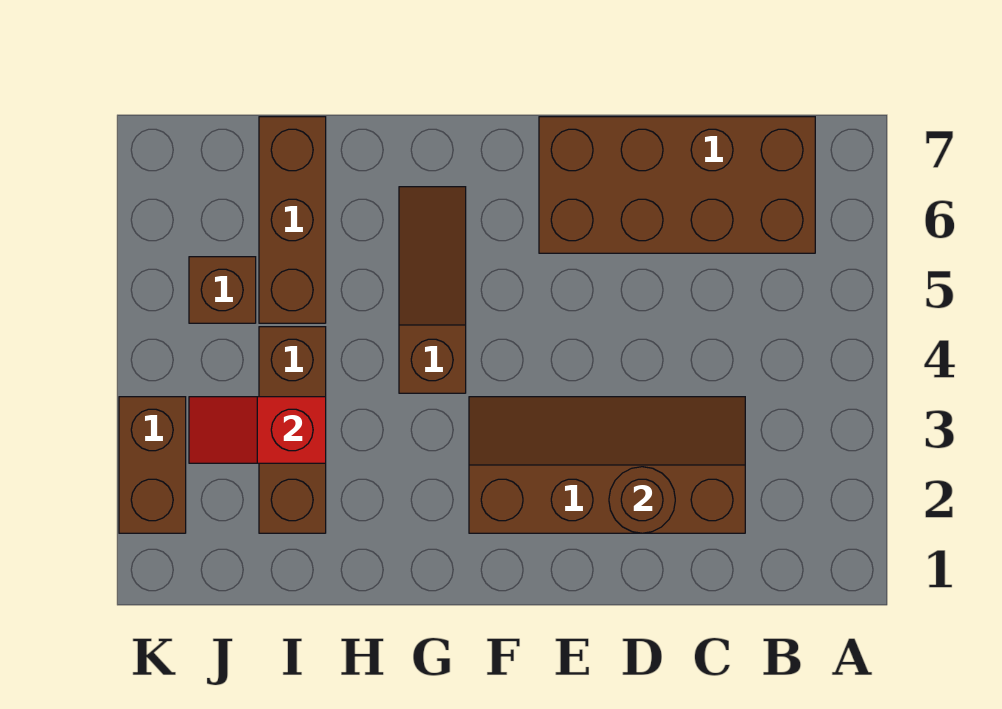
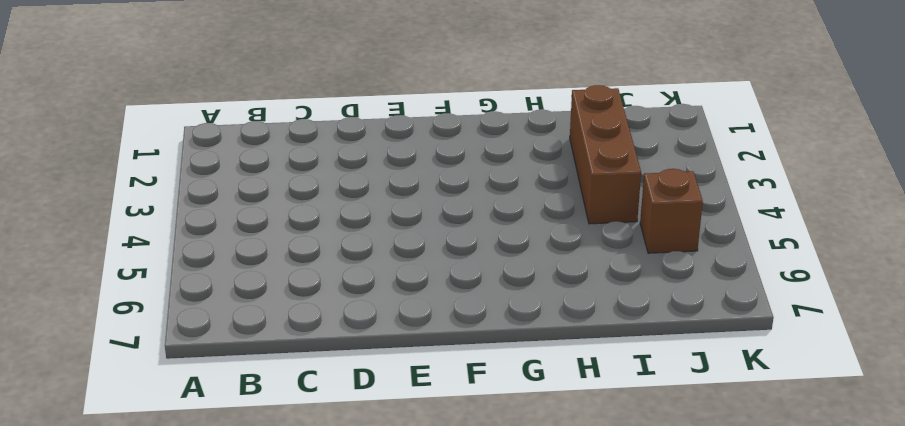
none -> brown 2x4 brick [539,117,815,253]
none -> brown 2x4 slope [469,397,745,533]

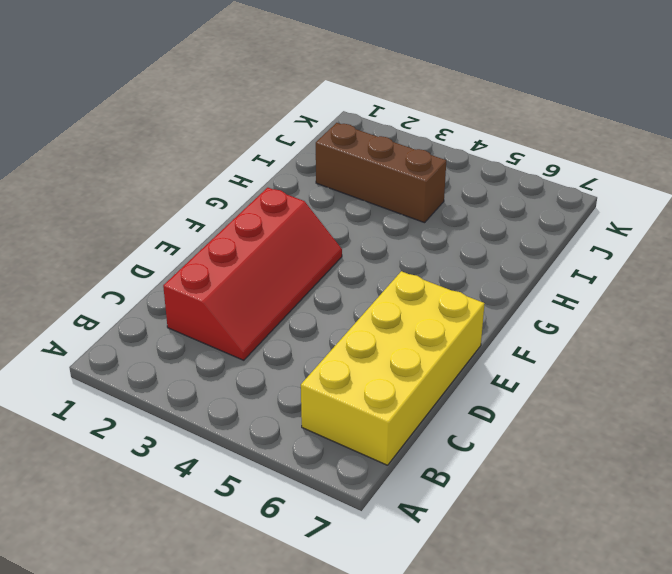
yellow 2x4 brick [301,271,485,465] -> brown 2x4 brick [539,117,815,253]
red 2x4 slope [163,188,342,360] -> brown 2x4 slope [469,397,745,533]
none -> brown 1x3 slope [399,187,466,393]
none -> brown 1x3 brick [259,117,326,323]

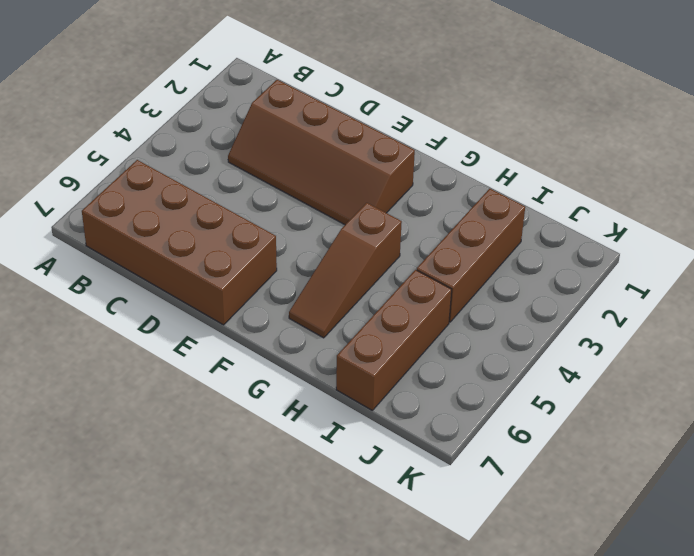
none -> brown 1x1 brick [189,257,256,323]
none -> brown 1x2 brick [119,397,186,533]

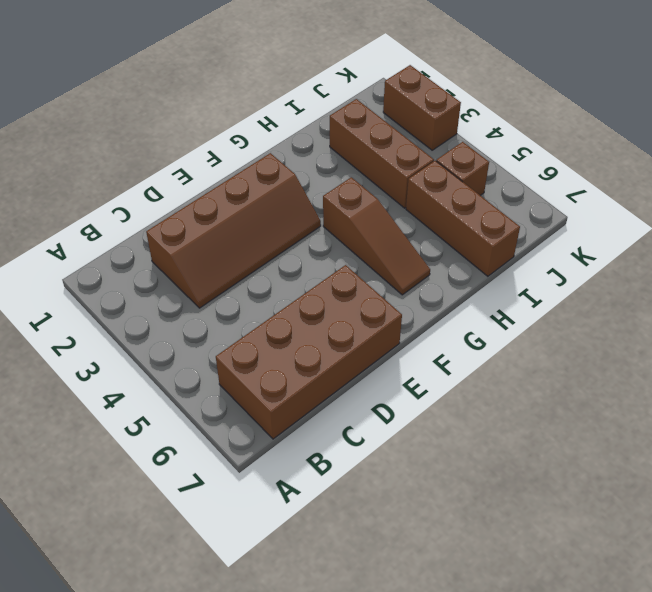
none -> brown 1x1 round brick [609,467,675,533]
none -> red 1x2 slope [189,397,326,463]

